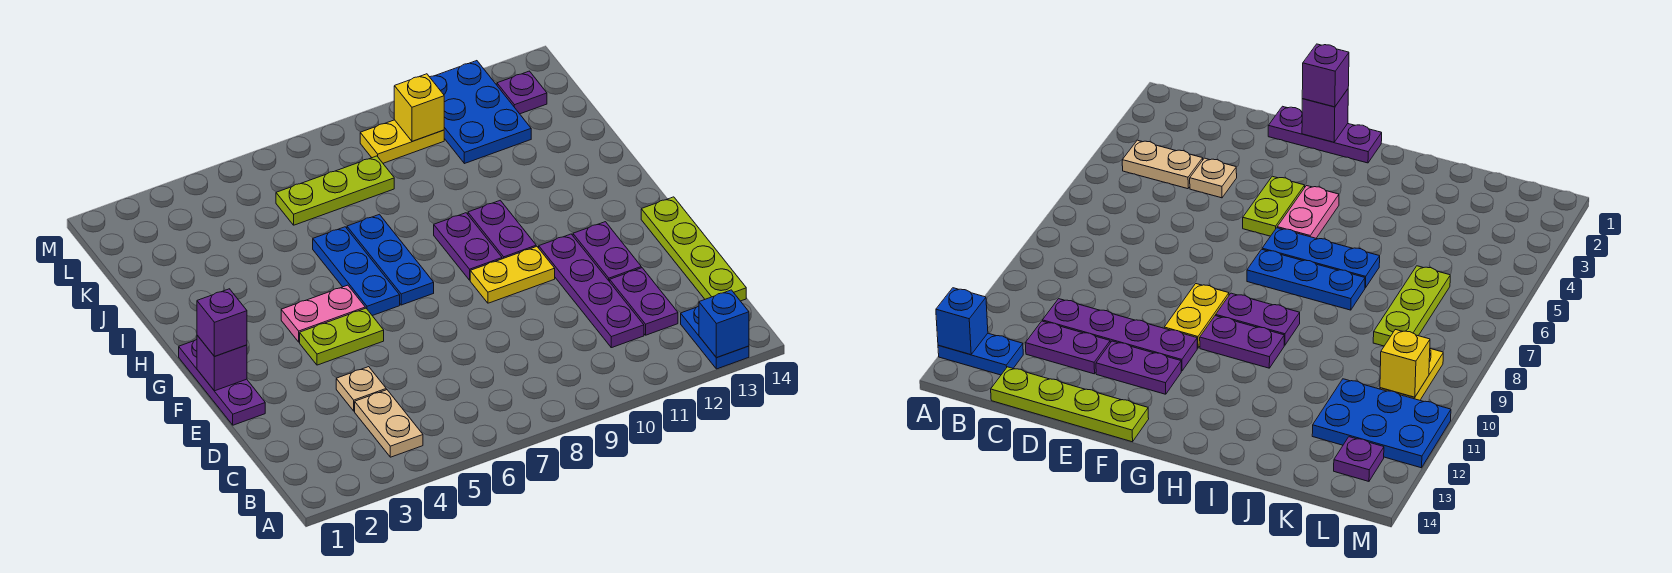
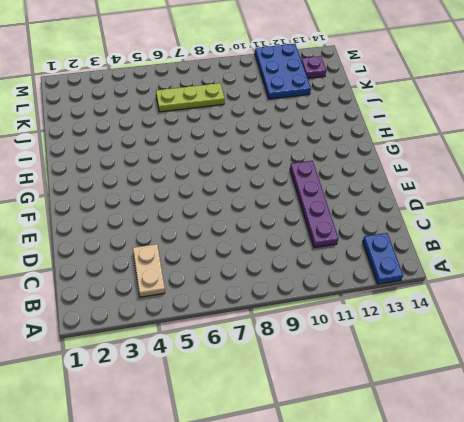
none -> purple 1x2 plate [610,268,678,335]
none -> lime 1x4 plate [641,197,746,301]
none -> tan 1x1 plate [336,367,386,411]

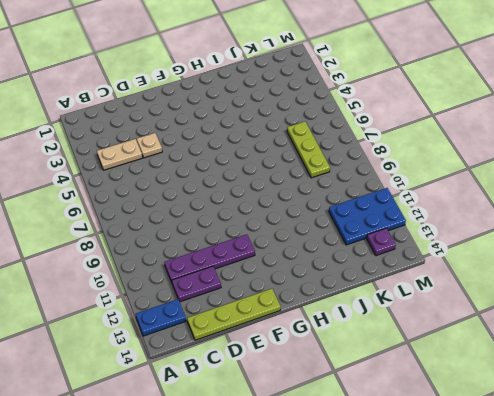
none -> purple 1x3 plate [179,339,265,425]
none -> purple 1x2 plate [573,222,641,282]
none -> lime 1x2 plate [300,308,384,365]

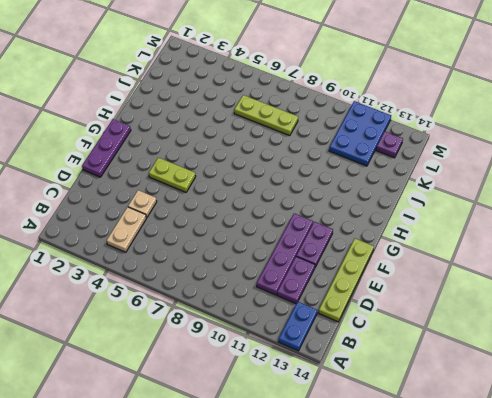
none -> yellow 1x2 plate [470,246,555,303]
none -> pink 1x2 plate [281,285,365,342]
none -> blue 1x3 plate [313,227,400,316]

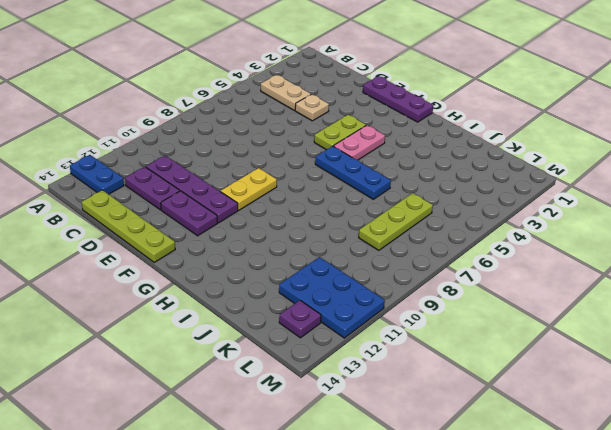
none -> blue 1x3 plate [347,214,434,305]
none -> purple 1x2 plate [434,213,502,280]
none -> purple 1x2 plate [468,200,536,259]

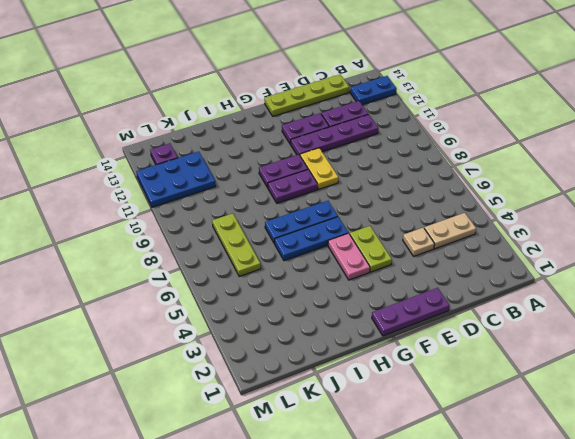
none -> yellow 1x2 plate [360,120,444,163]
none -> blue 1x1 brick [699,290,749,358]
none -> purple 1x1 brick [197,335,247,391]

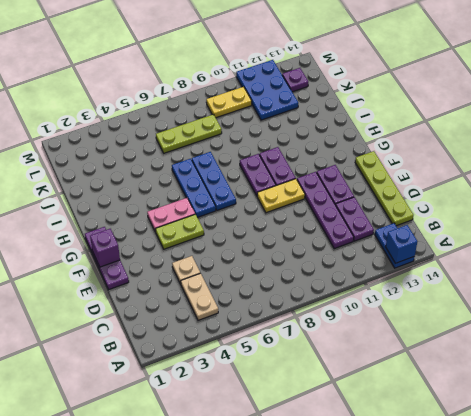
none -> yellow 1x1 brick [394,74,444,141]
none -> purple 1x1 brick [197,289,247,356]

